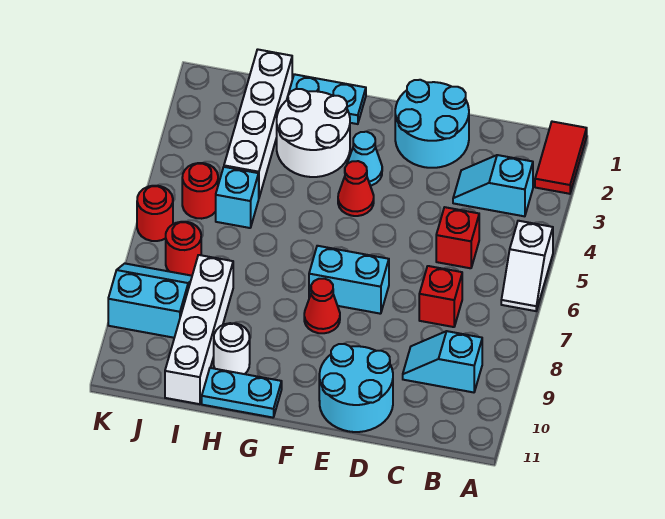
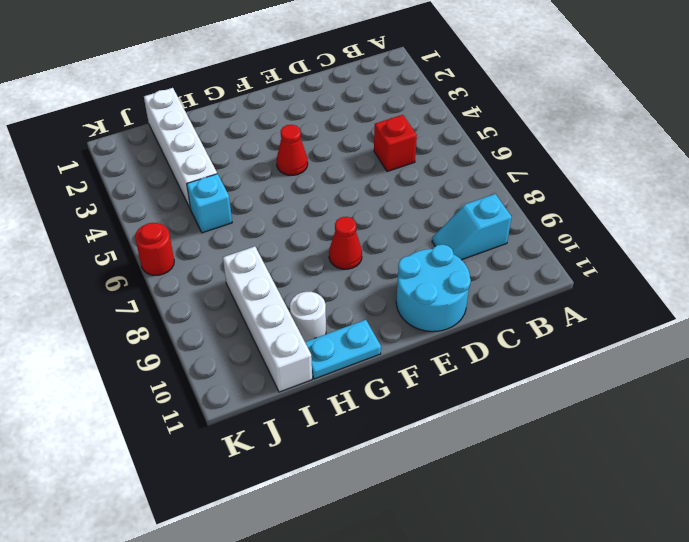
none -> red 1x2 tile [535,122,587,194]
none -> white 1x2 slope [501,221,553,311]
none -> cyan 1x2 slope [453,155,533,216]

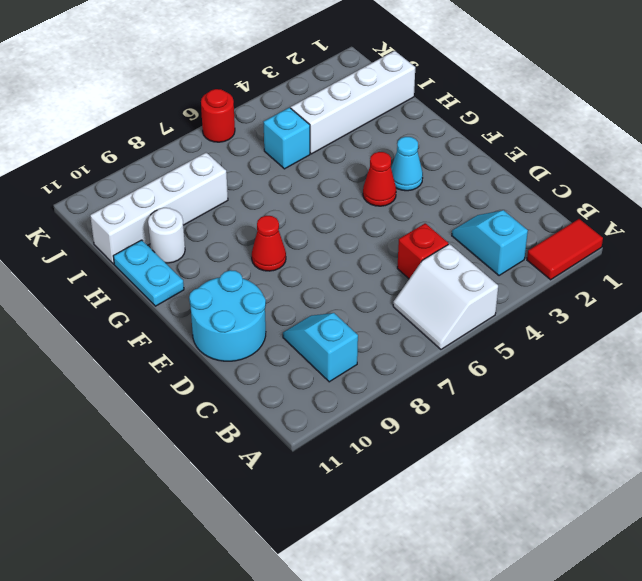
white 2x2 slope [393,244,498,349] -> white 1x2 slope [501,221,553,311]
none -> red 1x1 brick [419,266,462,327]
none -> cyan 2x2 round brick [395,80,469,168]
none -> cyan 1x2 brick [309,246,389,314]

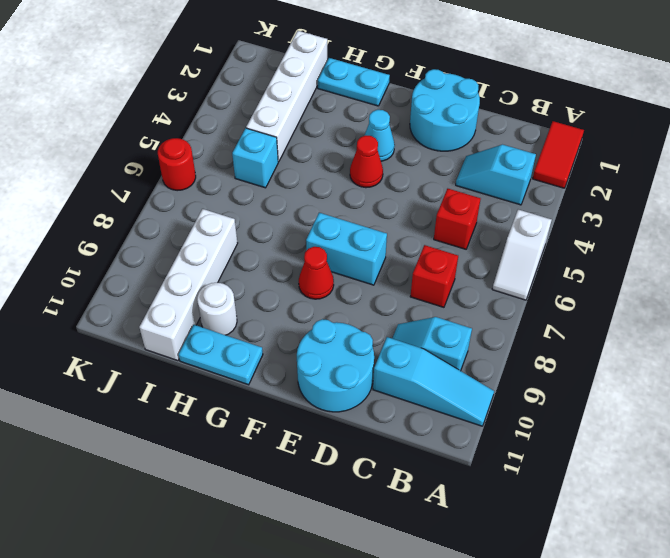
cyan 1x3 slope [373,337,494,426] -> none
none -> white 2x2 round brick [277,89,350,177]
none -> red 1x1 round brick [182,163,218,219]
none -> red 1x1 round brick [166,222,201,276]

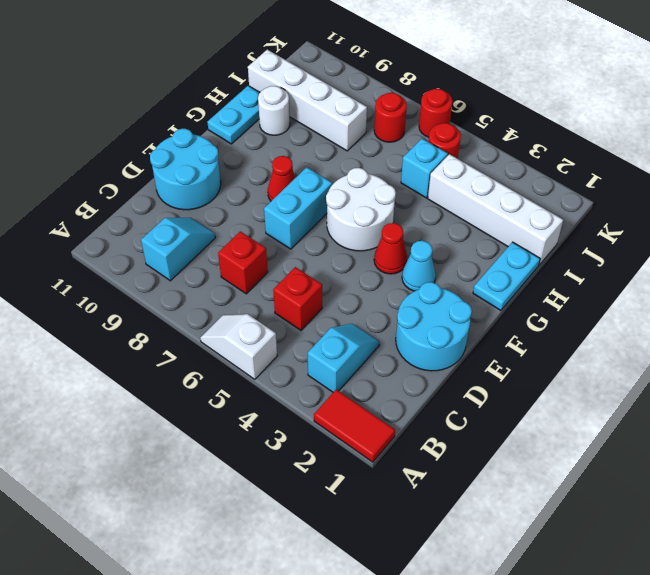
white 2x2 round brick [326,168,396,251] -> white 2x2 round brick moved to [277,89,350,177]
none -> cyan 2x2 slope [108,264,192,338]

